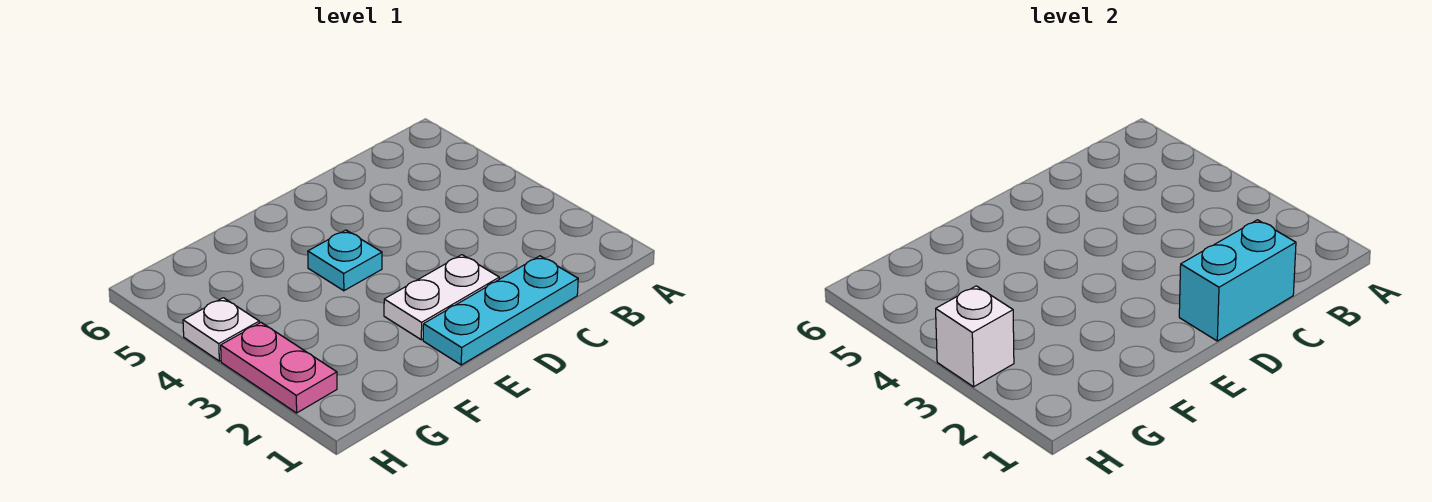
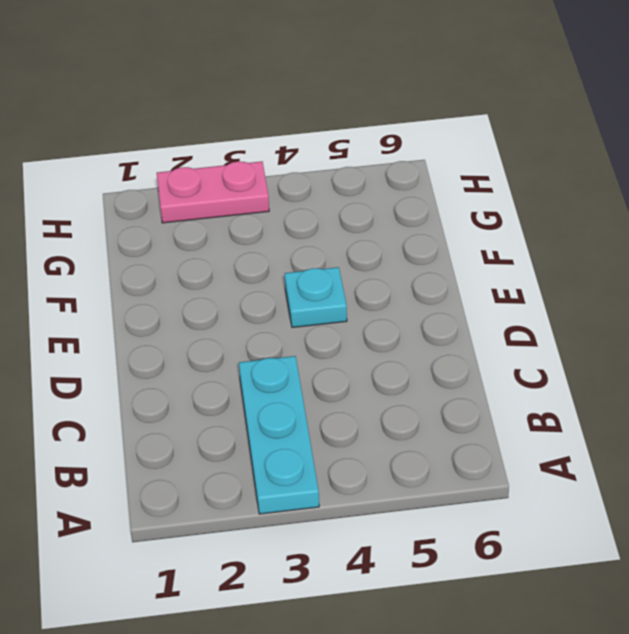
cyan 1x3 plate [239,356,319,514] -> cyan 1x3 plate moved to [423,256,578,365]
none -> white 1x2 plate [384,255,499,340]
none -> white 1x1 plate [183,298,259,361]

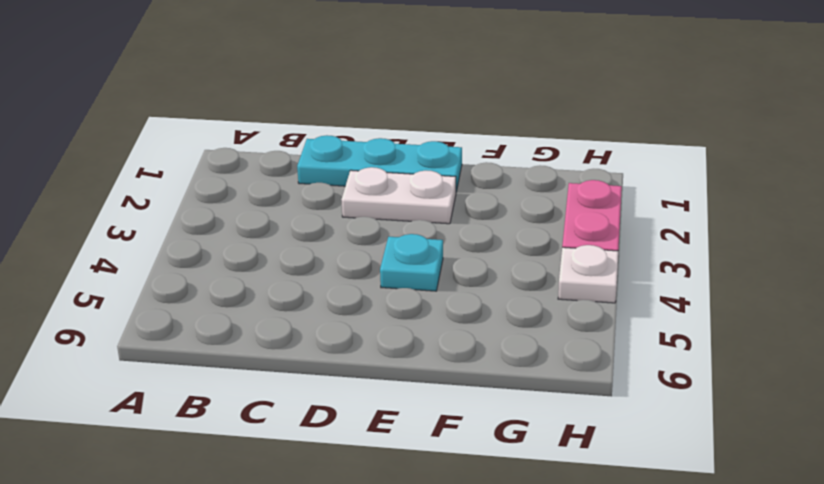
none -> cyan 1x2 brick [1179,220,1296,341]
none -> white 1x1 brick [936,286,1014,387]

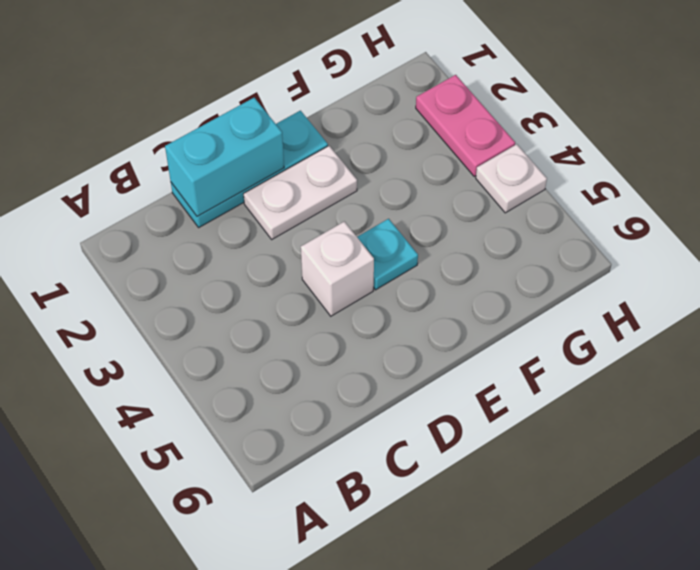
white 1x1 brick [301,221,374,316] -> white 1x1 brick moved to [936,286,1014,387]

